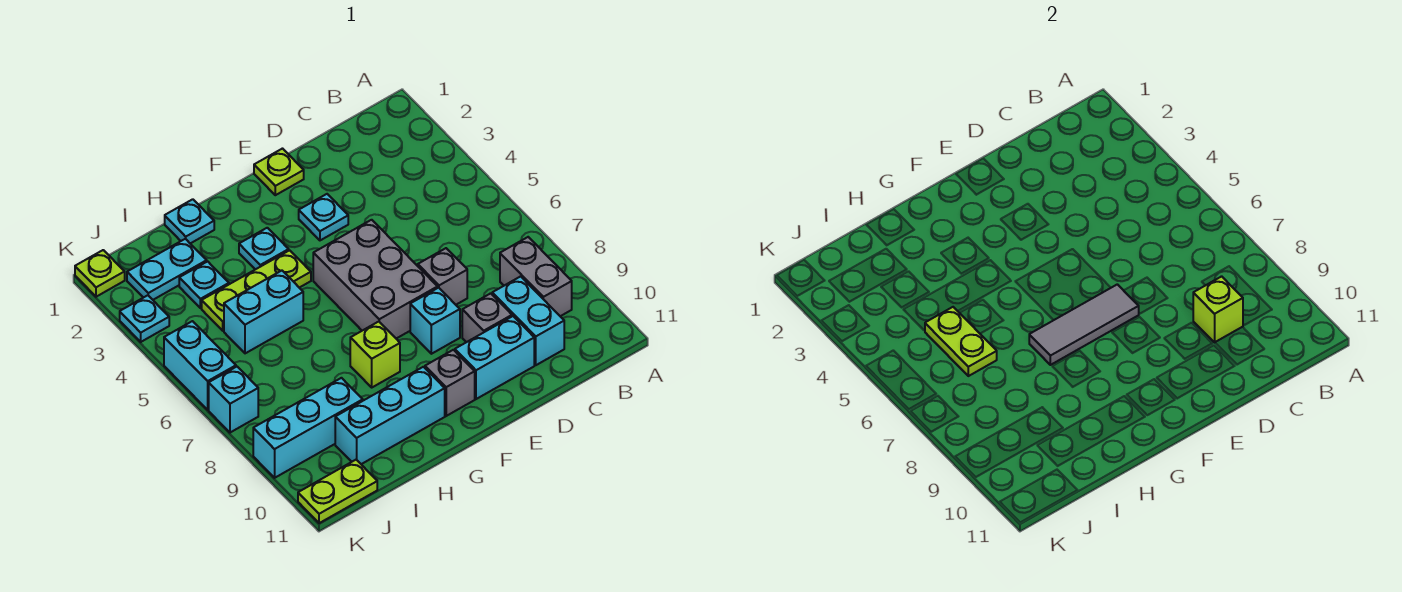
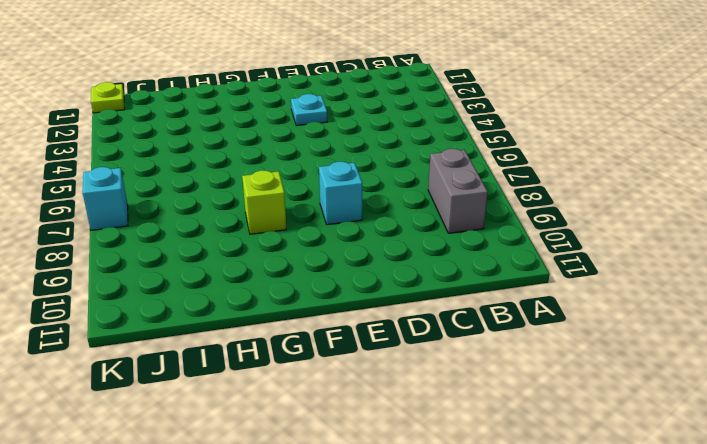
none -> cyan 1x2 brick [492,276,564,365]
none -> grey 1x1 brick [418,248,467,305]
none -> grey 1x1 brick [462,293,512,342]

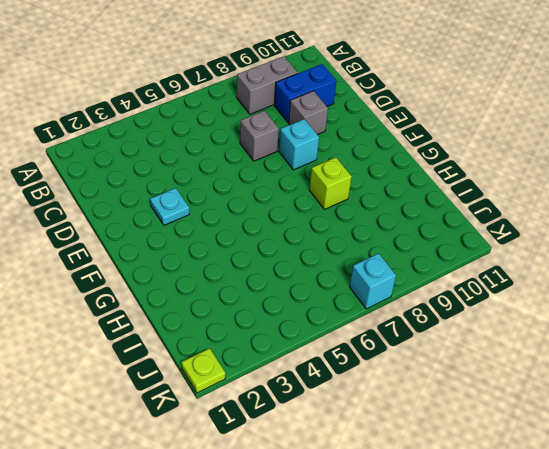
blue 1x2 brick [274,64,336,122] -> cyan 1x2 brick [492,276,564,365]
none -> cyan 1x2 brick [455,316,534,399]
none -> lime 1x1 plate [254,149,304,195]
none -> grey 2x3 brick [313,220,438,339]

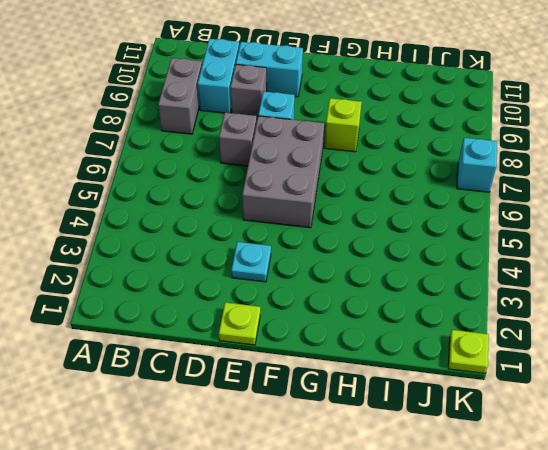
none -> grey 1x1 brick [425,350,475,416]
none -> cyan 1x1 plate [239,228,289,270]
none -> lime 1x3 plate [202,250,311,331]

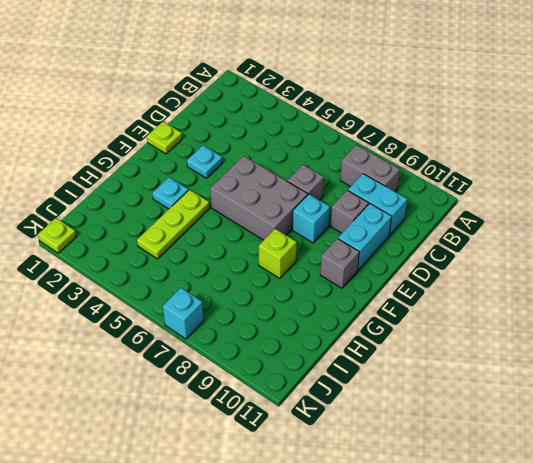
none -> cyan 1x3 brick [335,367,445,464]
none -> cyan 1x1 plate [165,199,214,244]
none -> cyan 1x2 brick [224,271,303,353]

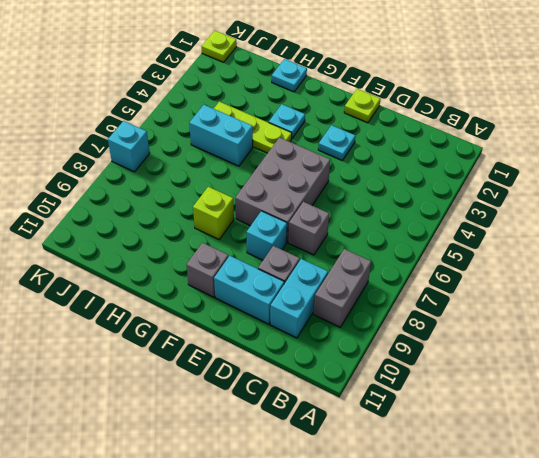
none -> cyan 1x3 brick [335,367,445,464]
none -> cyan 1x2 plate [127,239,207,300]
none -> cyan 1x1 plate [179,261,229,308]

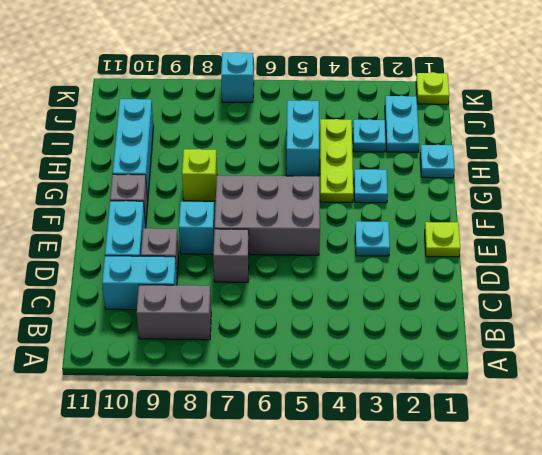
none -> cyan 1x3 brick [253,378,363,478]
none -> lime 1x2 plate [298,460,377,523]
none -> cyan 1x1 plate [120,295,169,342]

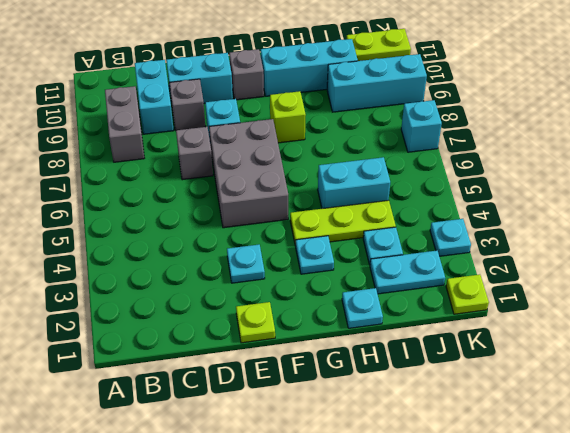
none -> cyan 1x2 brick [164,321,236,410]
none -> lime 1x1 brick [1193,276,1243,342]
none -> grey 1x3 tile [1029,284,1139,365]

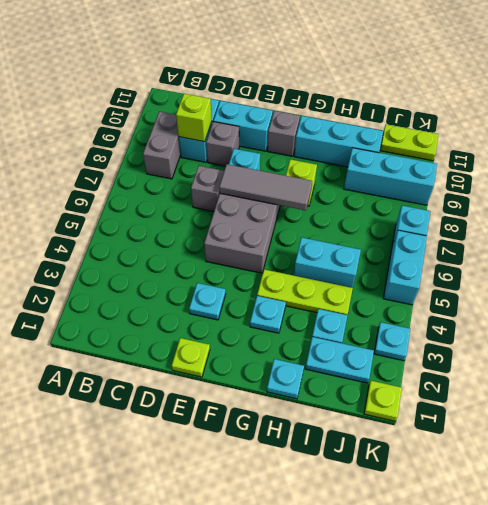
none -> lime 1x2 plate [925,307,997,376]

